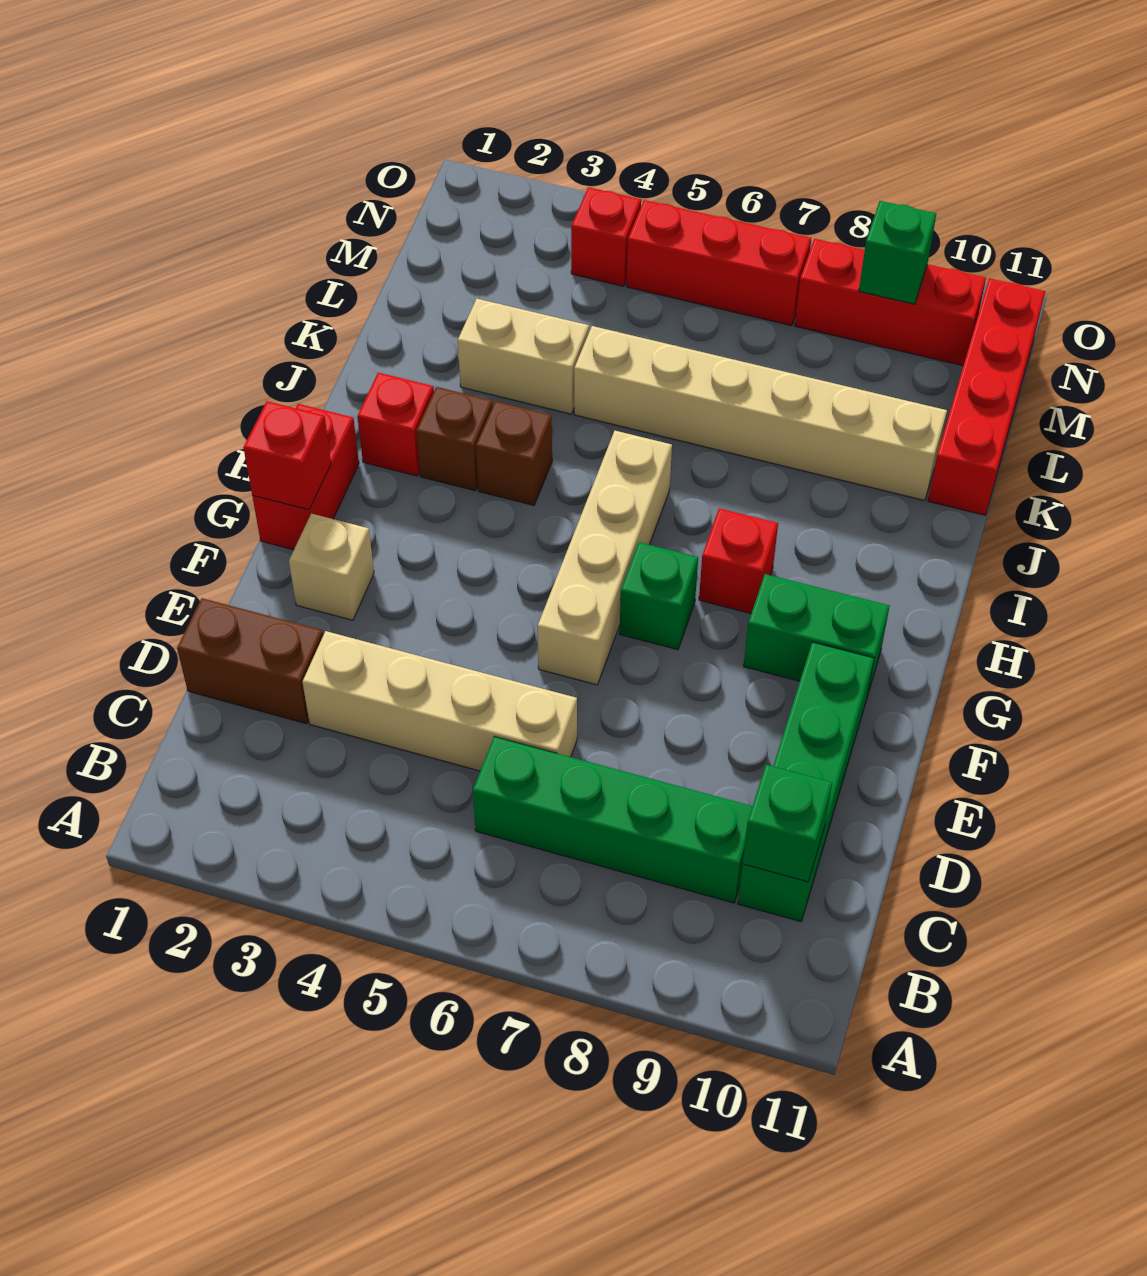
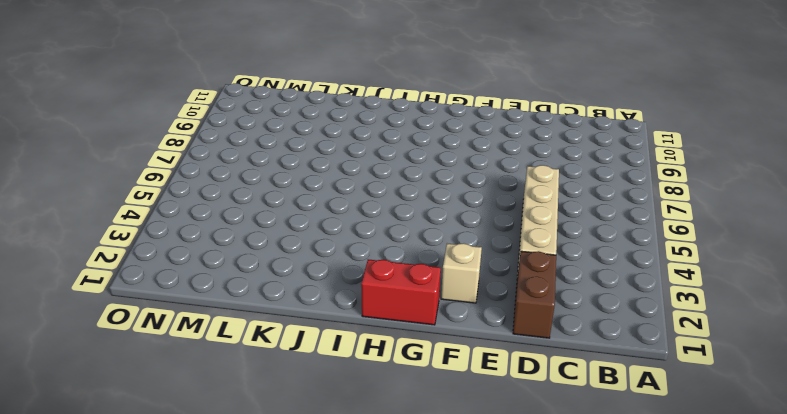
none -> green 1x4 brick [473,736,752,903]
none -> green 1x4 brick [738,642,874,922]
none -> tan 1x4 brick [538,431,672,685]

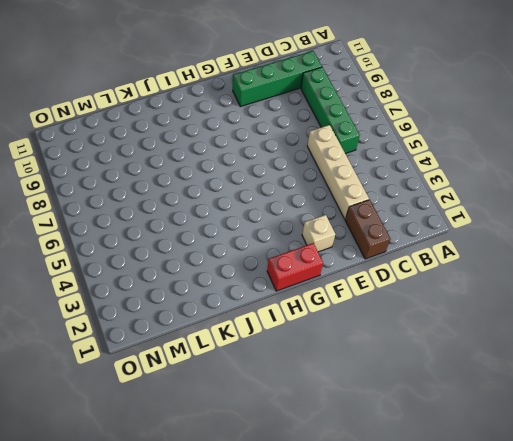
none -> tan 1x4 brick [538,431,672,685]
none -> green 1x1 brick [620,542,698,650]
none -> green 1x2 brick [744,574,889,696]

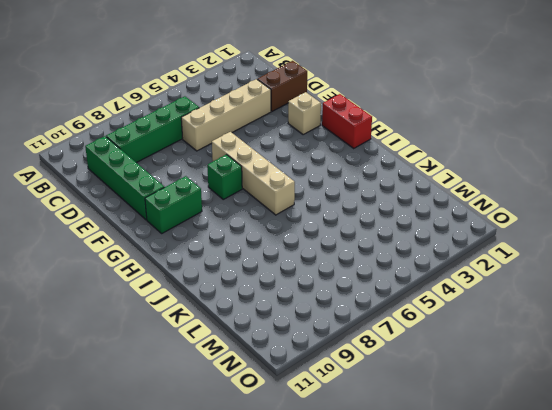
none -> red 1x1 brick [699,508,778,613]
none -> red 1x1 brick [357,373,434,476]
none -> brown 1x1 brick [417,387,493,491]

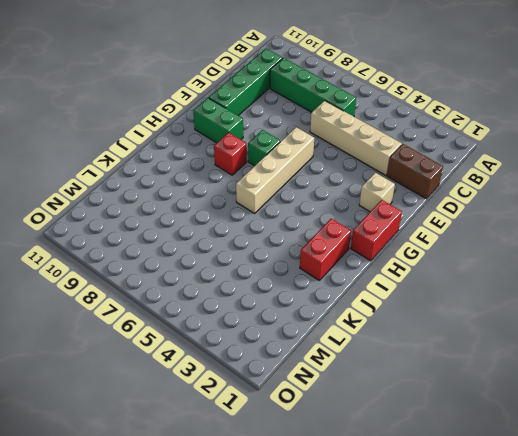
red 1x2 brick [300,218,351,280] -> red 1x1 brick [357,373,434,476]
none -> brown 1x1 brick [417,387,493,491]
none -> brown 1x1 brick [476,401,552,505]
none -> tan 1x2 brick [458,299,589,414]

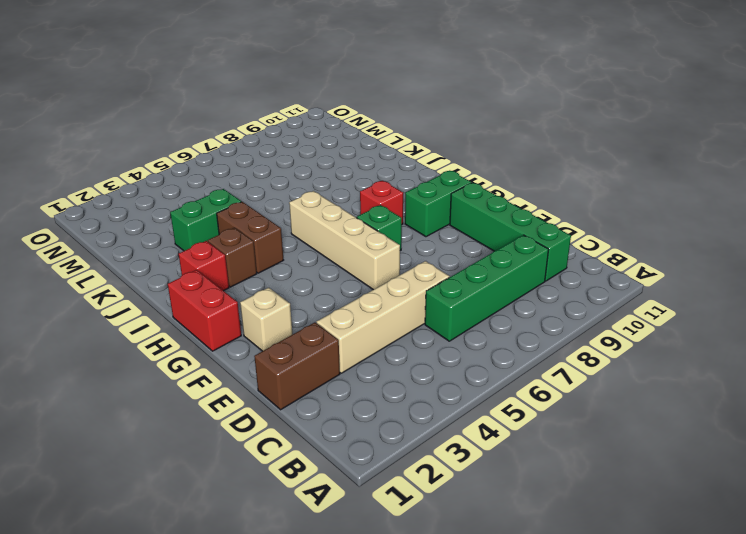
brown 1x2 brick [217,202,283,273] -> brown 1x1 brick [476,401,552,505]
green 1x2 brick [170,189,241,251] -> tan 1x2 brick [458,299,589,414]
none -> tan 1x6 brick [574,326,947,501]
none -> red 1x4 brick [928,278,1045,515]
none -> red 1x1 brick [571,187,641,286]

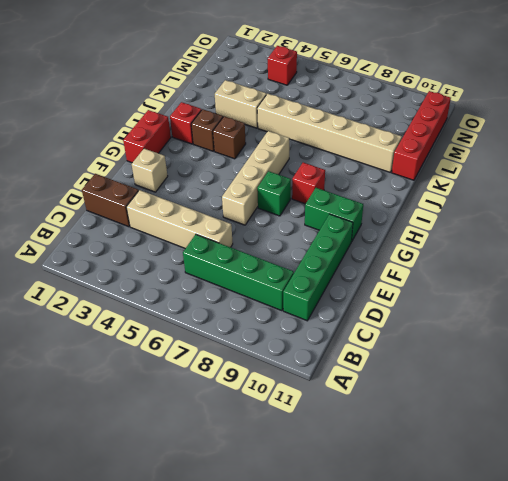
none -> red 1x3 brick [627,200,811,326]
none -> red 1x3 brick [795,239,986,366]
none -> green 1x1 brick [743,765,832,882]

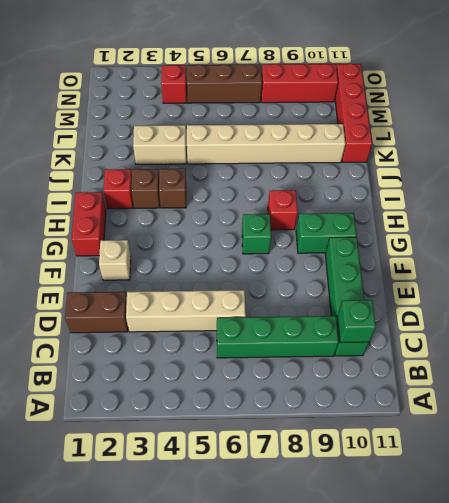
brown 1x3 brick [187,64,262,103] -> red 1x3 brick [627,200,811,326]
none -> tan 1x4 brick [538,431,672,685]
none -> red 1x1 brick [244,401,331,510]
none -> green 1x1 brick [859,201,936,304]

